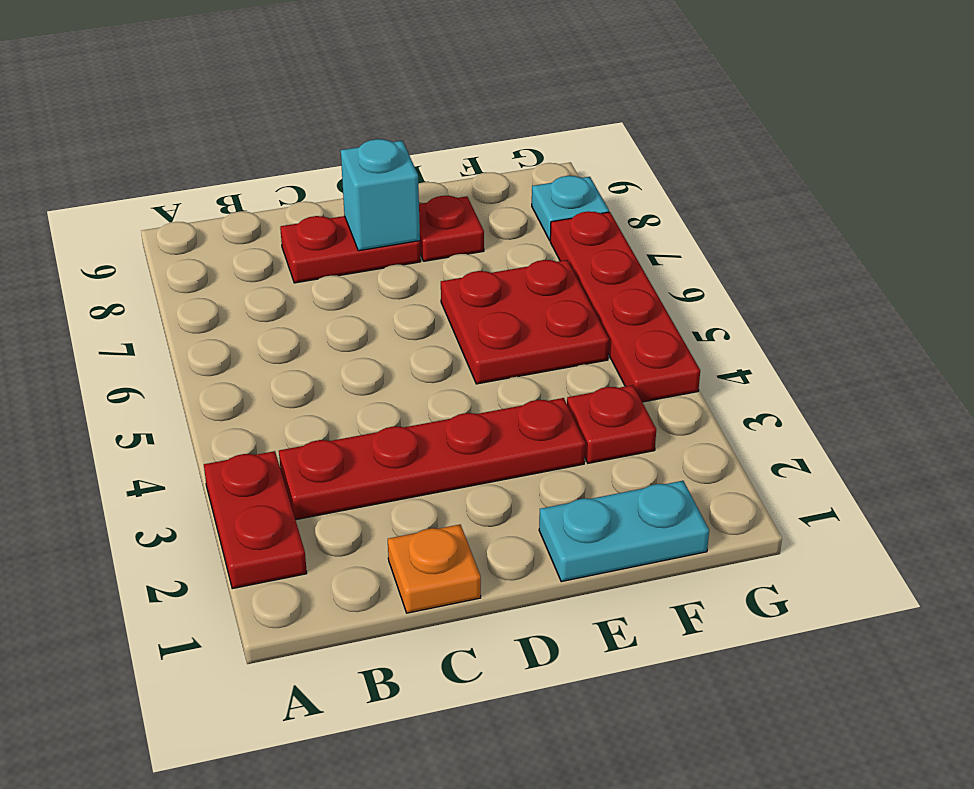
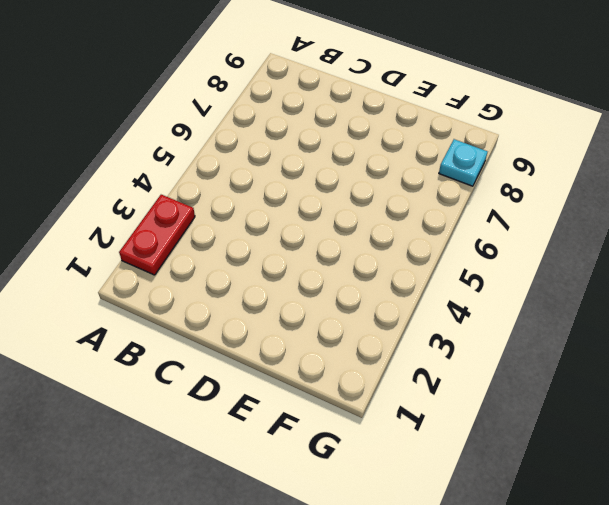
none -> red 1x4 plate [279,398,585,520]
none -> orange 1x1 plate [388,525,481,613]

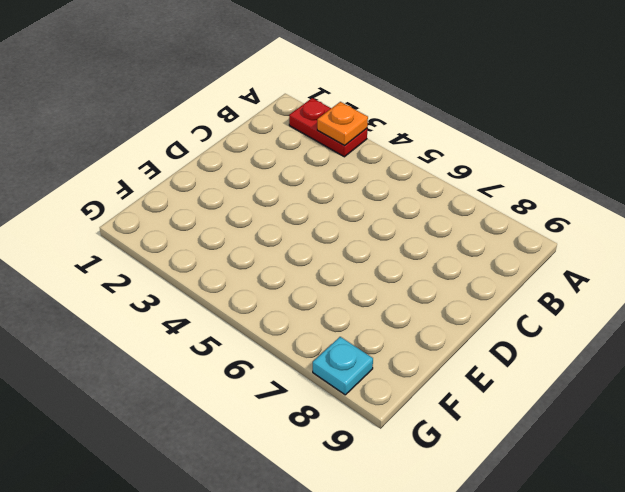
orange 1x1 plate [317,102,368,145] -> orange 1x1 plate moved to [388,525,481,613]
none -> red 1x4 plate [279,398,585,520]
none -> red 1x2 plate [280,216,421,283]

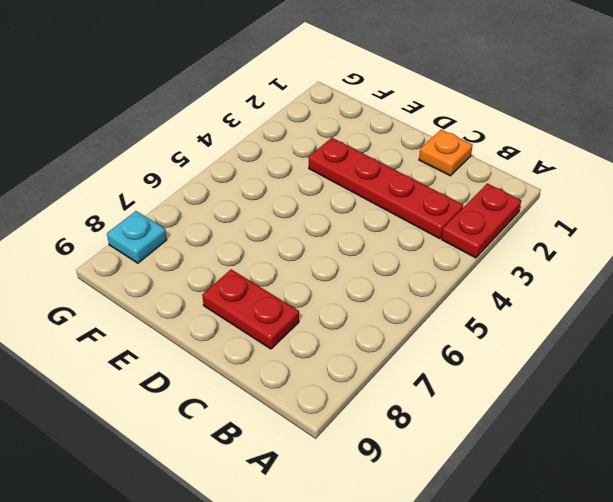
none -> cyan 1x2 plate [539,481,709,582]
none -> red 2x2 plate [441,260,609,384]

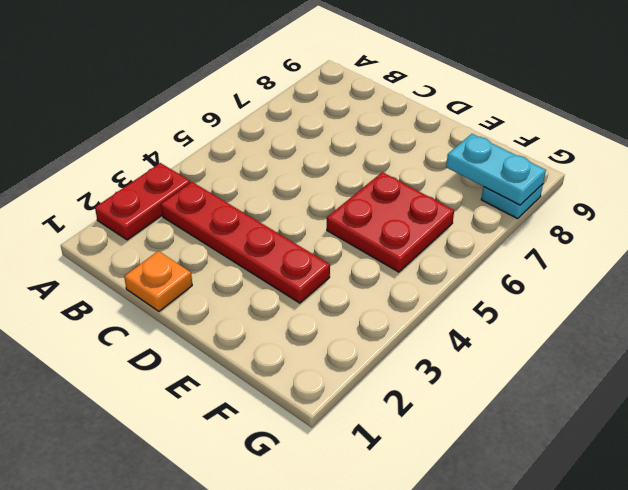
cyan 1x2 plate [446,134,546,205] -> cyan 1x2 plate moved to [539,481,709,582]
none -> red 1x2 plate [280,216,421,283]
none -> red 1x1 plate [419,196,484,261]

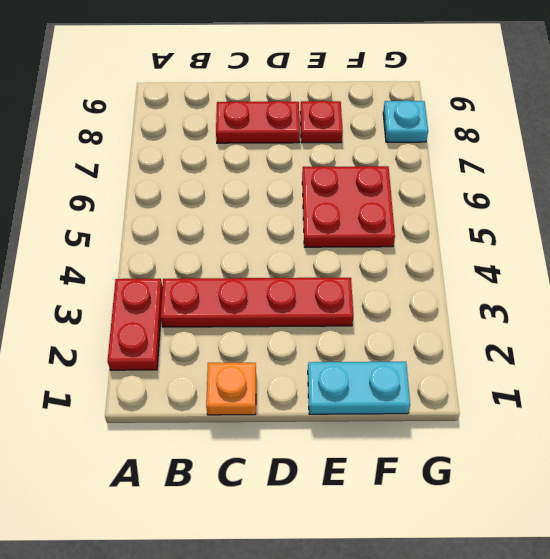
none -> red 1x1 plate [567,385,656,463]
none -> red 1x4 plate [550,211,700,402]

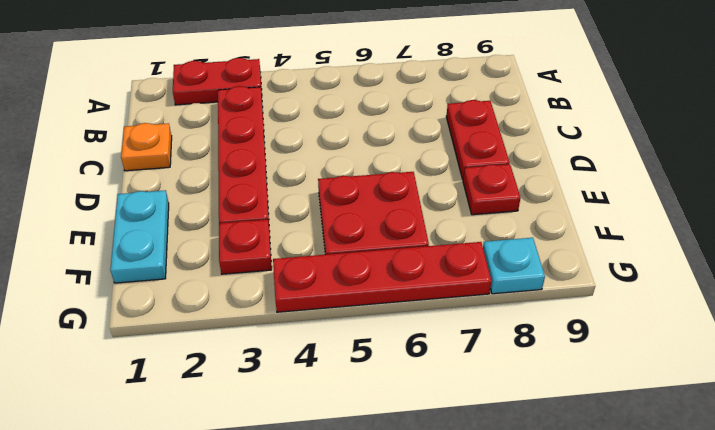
none -> cyan 1x1 brick [341,139,420,251]

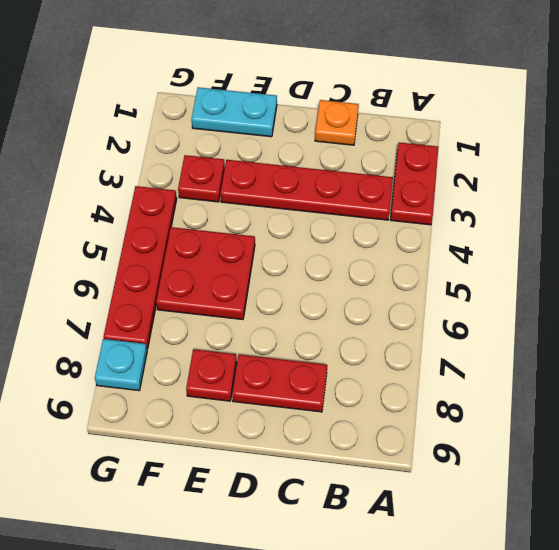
none -> cyan 1x1 brick [341,139,420,251]

